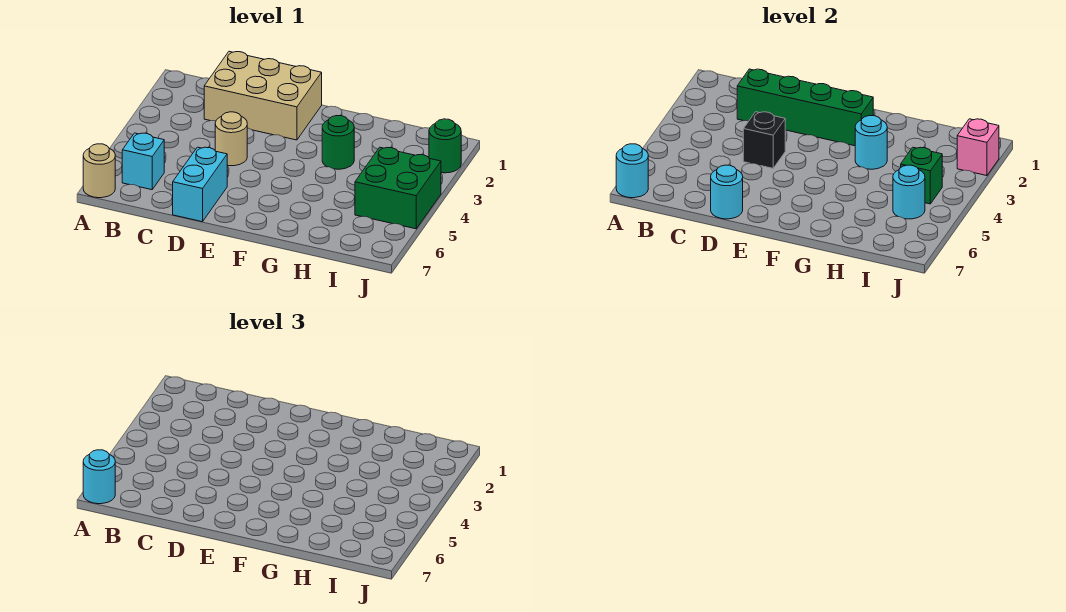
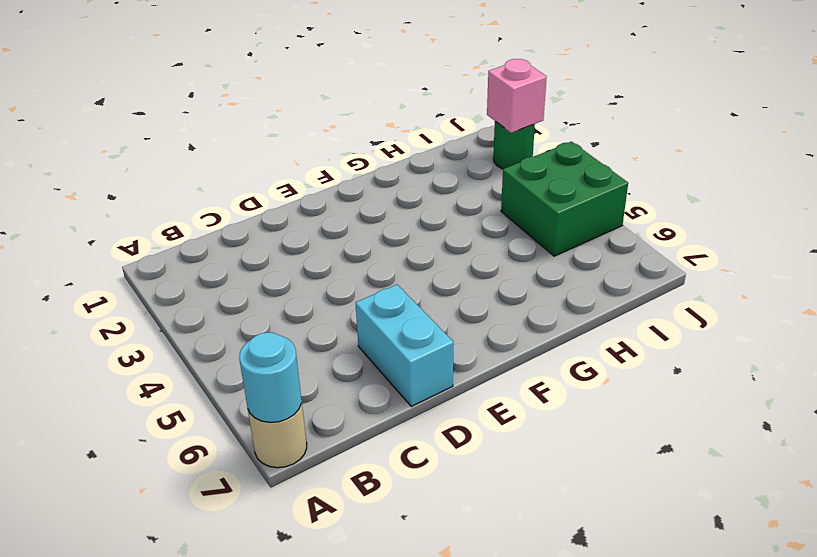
none -> cyan 1x1 brick [122,133,164,190]
none -> tan 2x3 brick [204,51,322,140]
none -> tan 1x1 round brick [215,112,247,166]

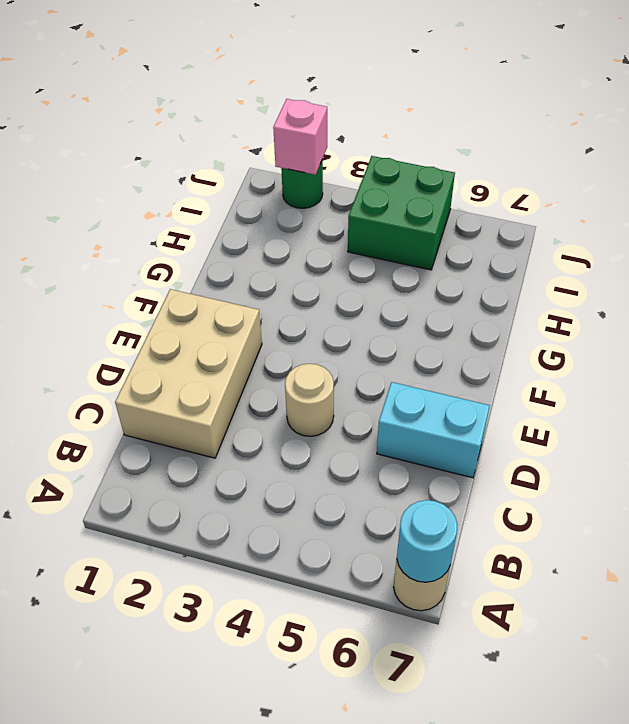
none -> cyan 1x1 brick [122,133,164,190]
none -> green 1x1 round brick [322,116,354,169]
none -> green 1x4 brick [737,69,873,146]

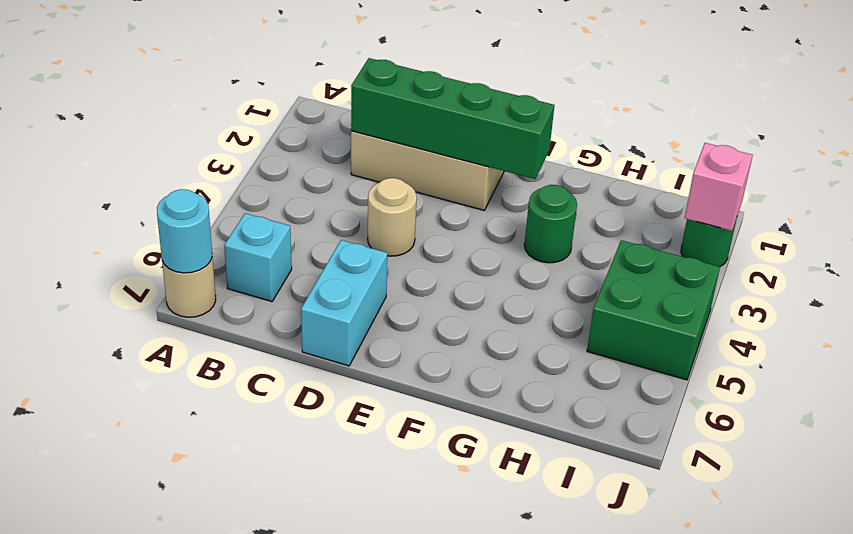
none -> black 1x1 brick [743,112,785,168]
none -> cyan 1x1 round brick [711,165,743,219]
none -> cyan 1x1 round brick [855,116,887,169]

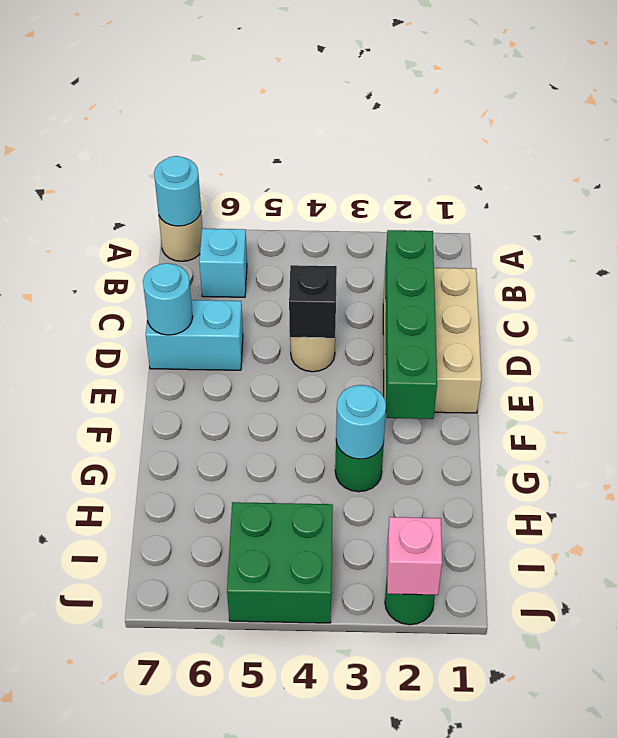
none -> green 1x1 brick [901,147,942,204]
none -> cyan 1x1 round brick [893,165,925,219]
none -> cyan 1x1 round brick [83,450,115,504]

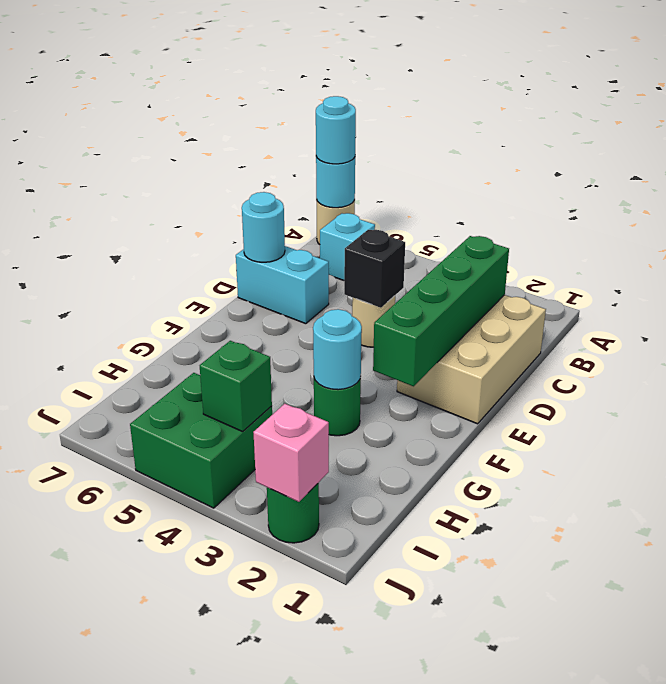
none -> cyan 1x1 round brick [893,165,925,219]

